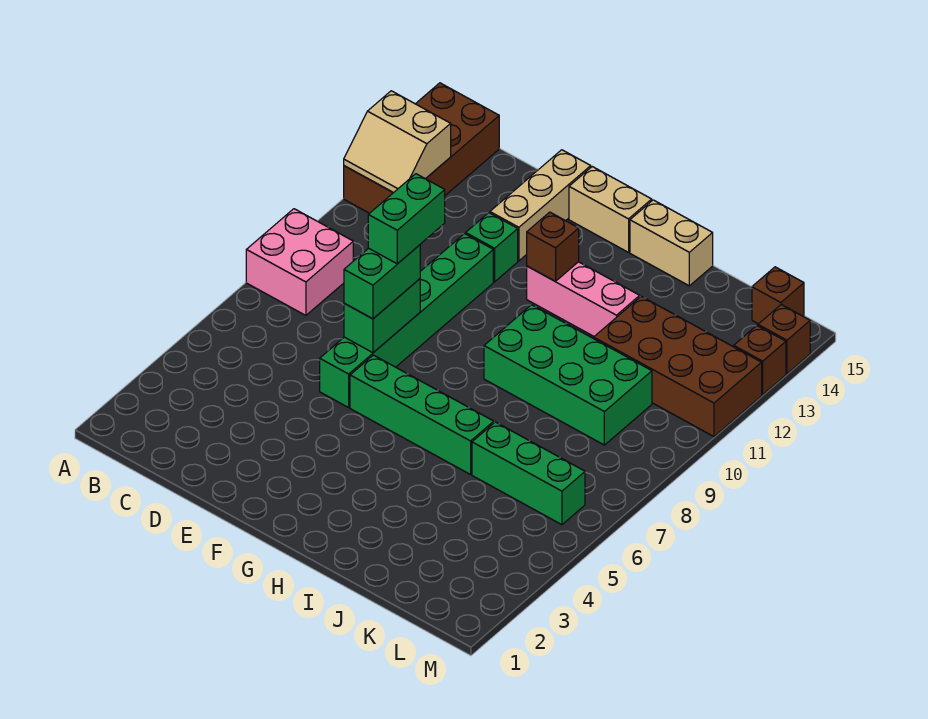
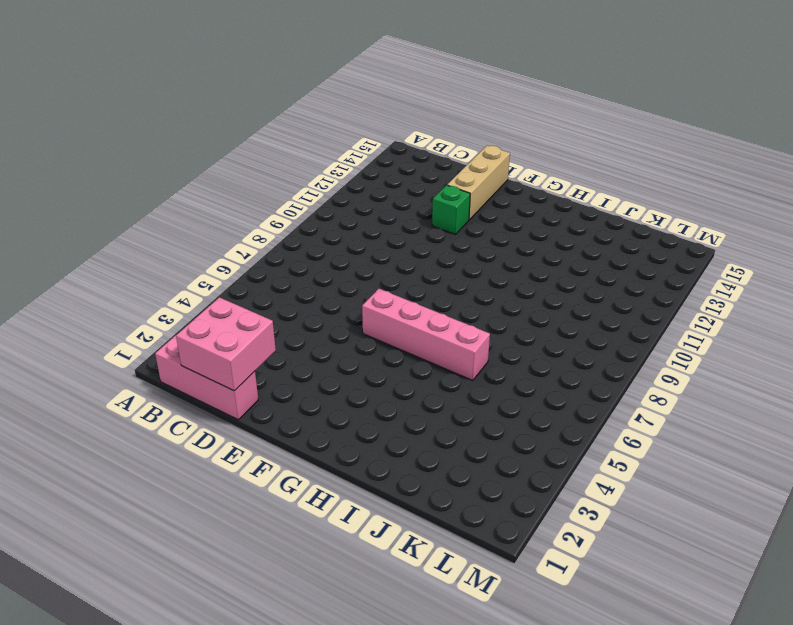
pink 1x3 brick [155,335,258,420] -> pink 1x3 brick moved to [527,262,640,336]
pink 2x2 brick [176,297,276,391] -> pink 2x2 brick moved to [246,209,353,315]
pink 1x4 brick [362,289,490,381] -> green 1x4 brick [350,355,494,474]
none -> brown 2x4 brick [344,83,499,213]
none -> green 1x6 brick [320,234,493,408]
none -> tan 1x2 brick [569,167,652,252]

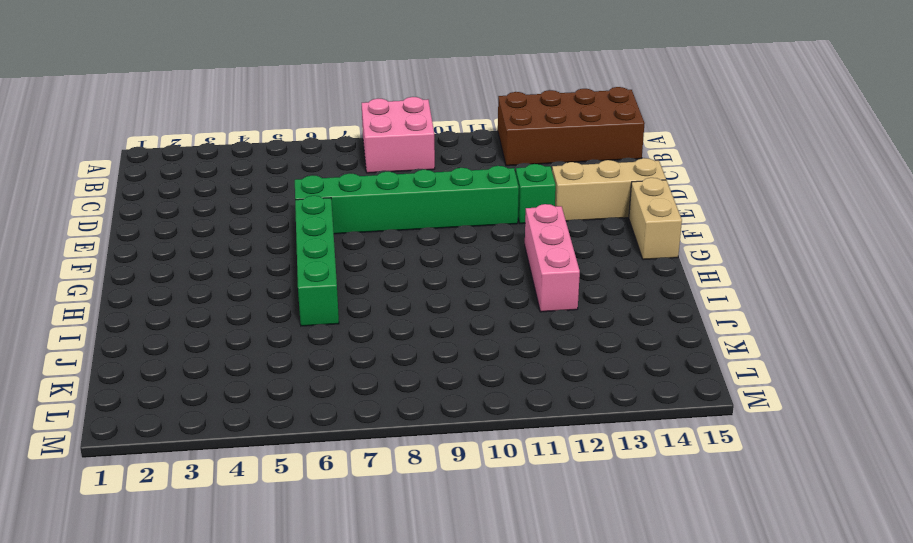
none -> green 2x4 brick [484,305,652,445]
none -> tan 1x2 brick [630,200,713,286]
none -> green 1x3 brick [472,422,585,525]

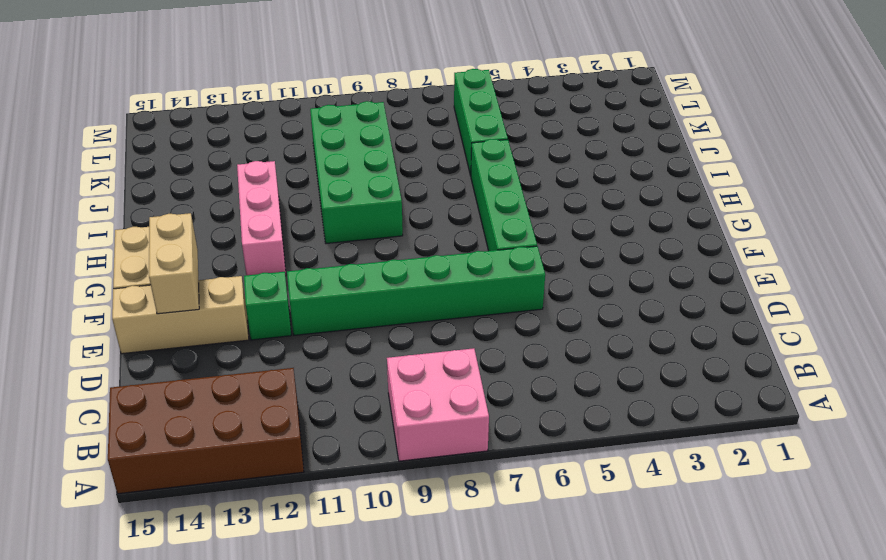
tan 1x2 brick [149,213,199,314] -> tan 1x2 brick moved to [630,200,713,286]
none -> brown 2x4 brick [594,296,762,437]
none -> brown 1x1 brick [752,267,804,324]
none -> brown 1x1 brick [734,326,786,395]

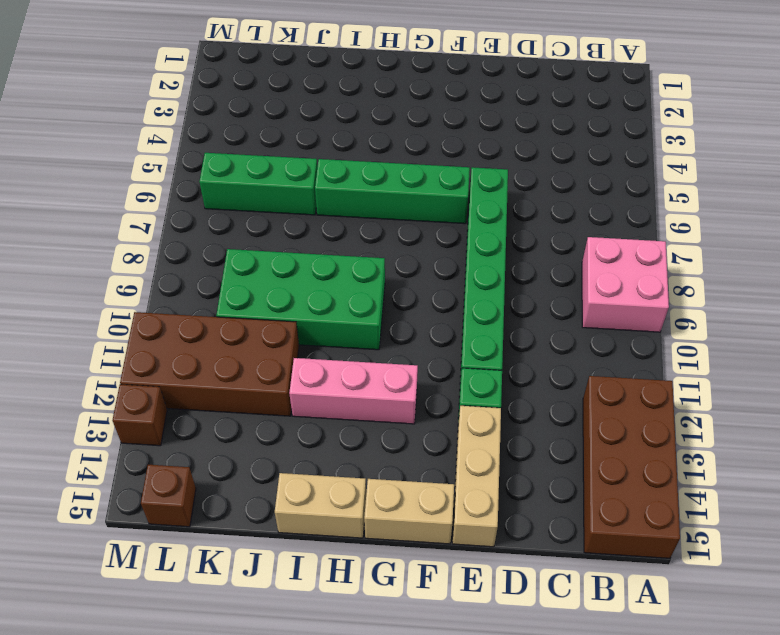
none -> brown 1x1 brick [758,305,810,374]
none -> tan 2x2 slope [344,91,451,193]
none -> green 1x2 brick [344,279,420,353]

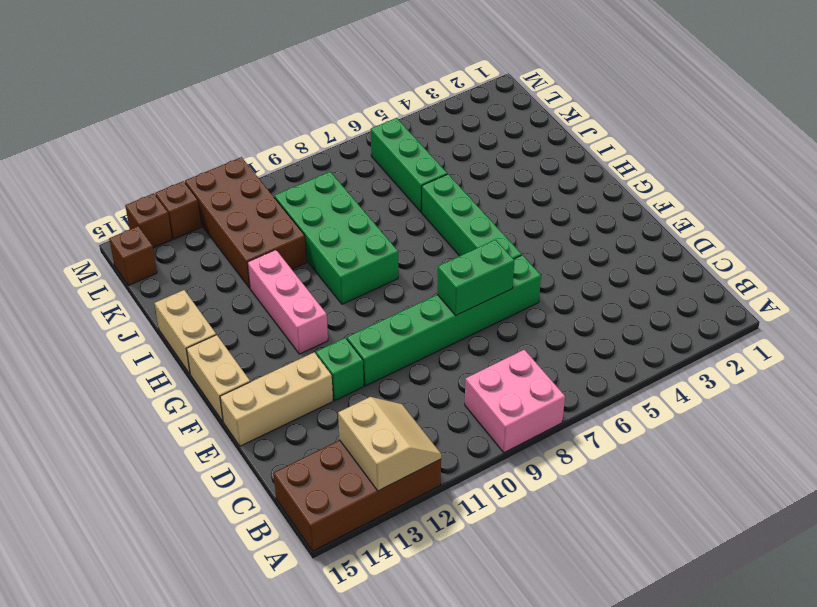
none -> brown 1x1 brick [527,212,579,281]
none -> green 1x2 brick [344,245,420,319]
none -> green 1x2 brick [368,174,445,264]

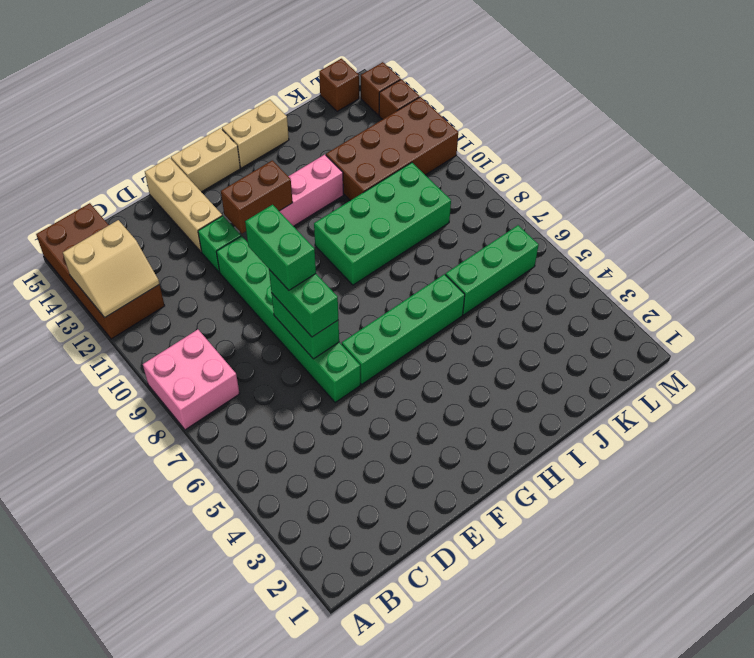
brown 1x2 brick [221,160,293,233] -> brown 1x1 brick [527,212,579,281]

